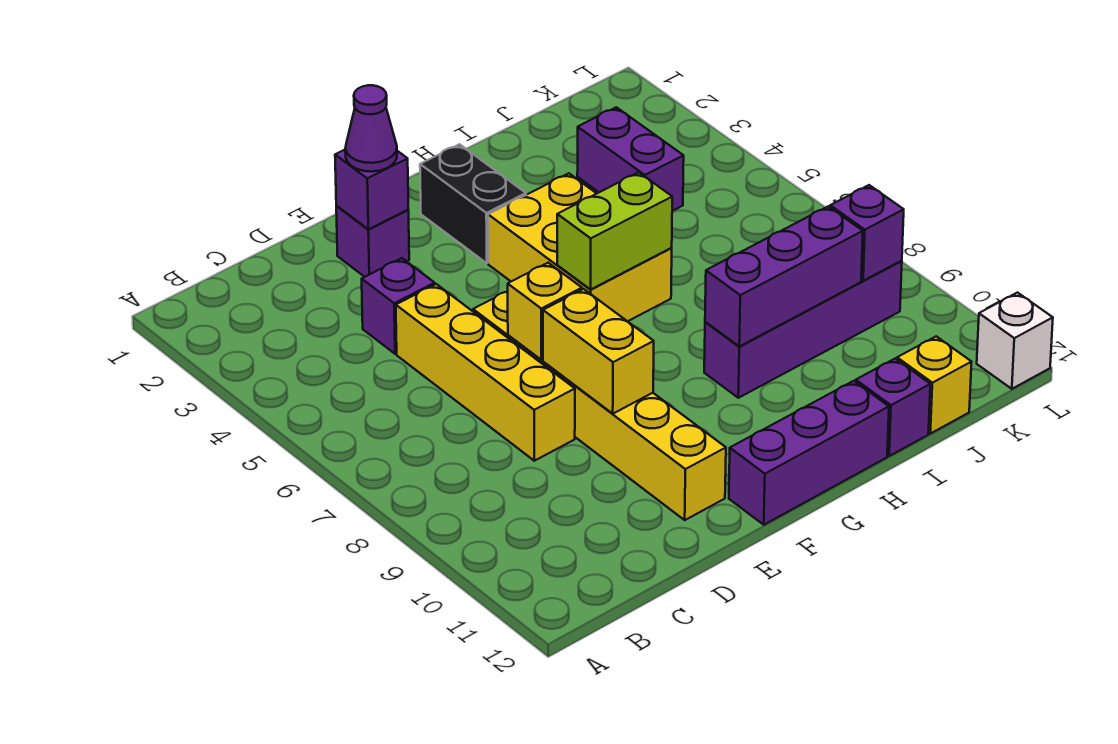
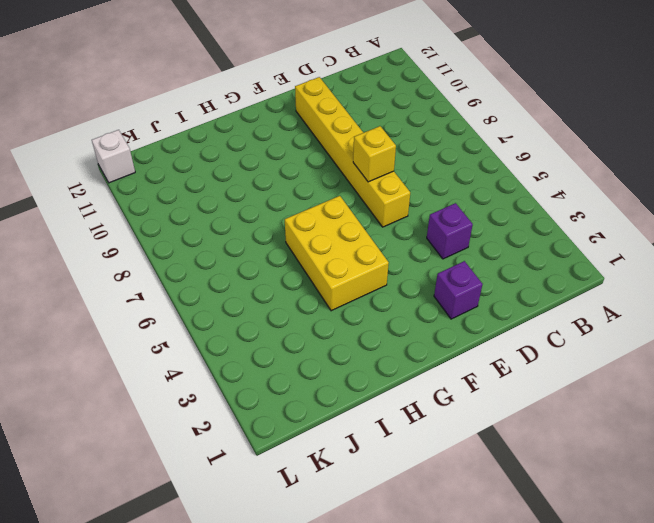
none -> yellow 1x4 brick [396,284,575,461]
none -> purple 1x3 brick [729,381,889,525]
none -> black 1x2 brick [420,144,526,263]

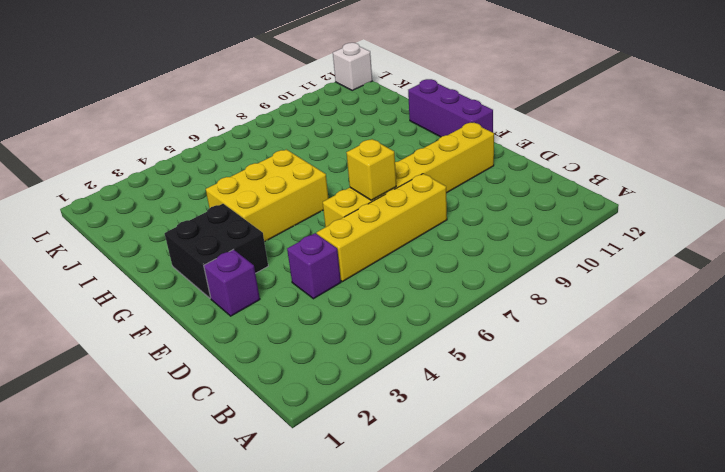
black 2x2 brick [165,204,268,298] -> black 1x2 brick [420,144,526,263]
none -> purple 1x4 brick [704,261,902,398]
none -> purple 1x1 brick [856,359,930,456]
none -> purple 1x2 brick [577,107,684,211]

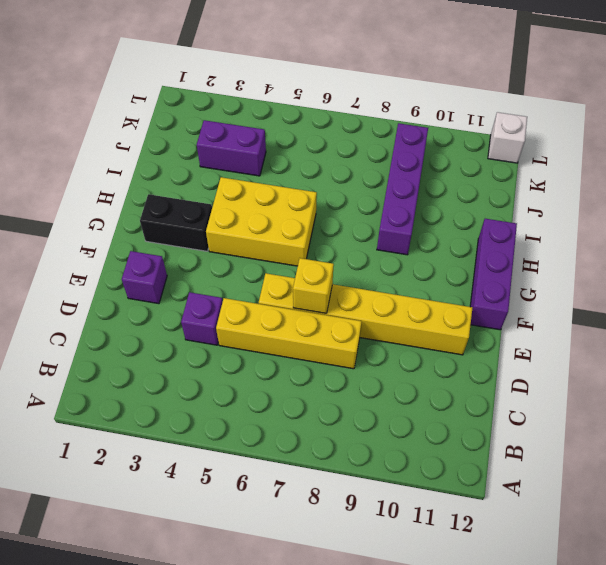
none -> purple 1x1 brick [856,359,930,456]
none -> yellow 1x1 brick [897,336,972,433]
none -> purple 1x1 brick [335,150,408,229]

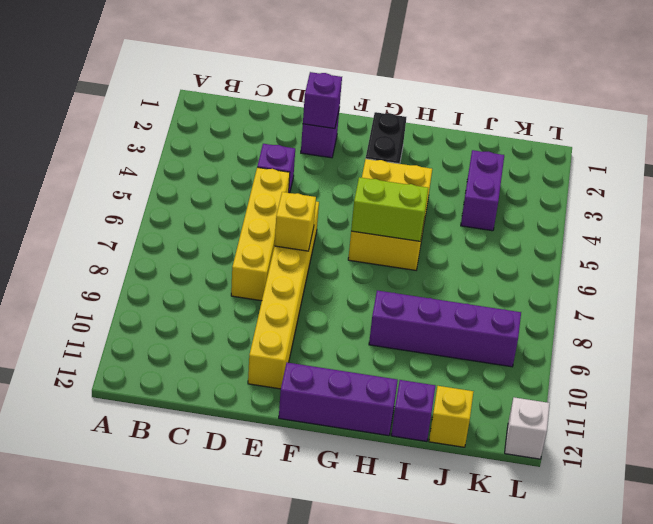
none -> yellow 1x2 brick [543,289,654,414]
none -> purple 1x3 brick [705,206,863,346]
none -> purple 1x1 brick [830,185,904,281]

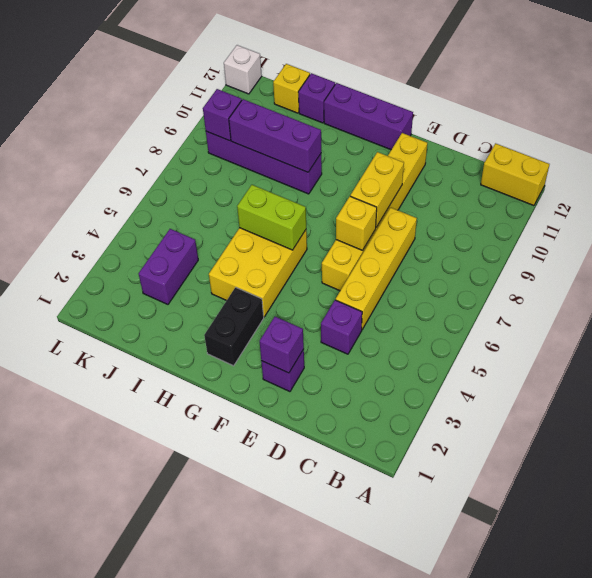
yellow 1x2 brick [481,143,549,206] -> none
none -> purple 1x1 cone [345,85,397,172]

